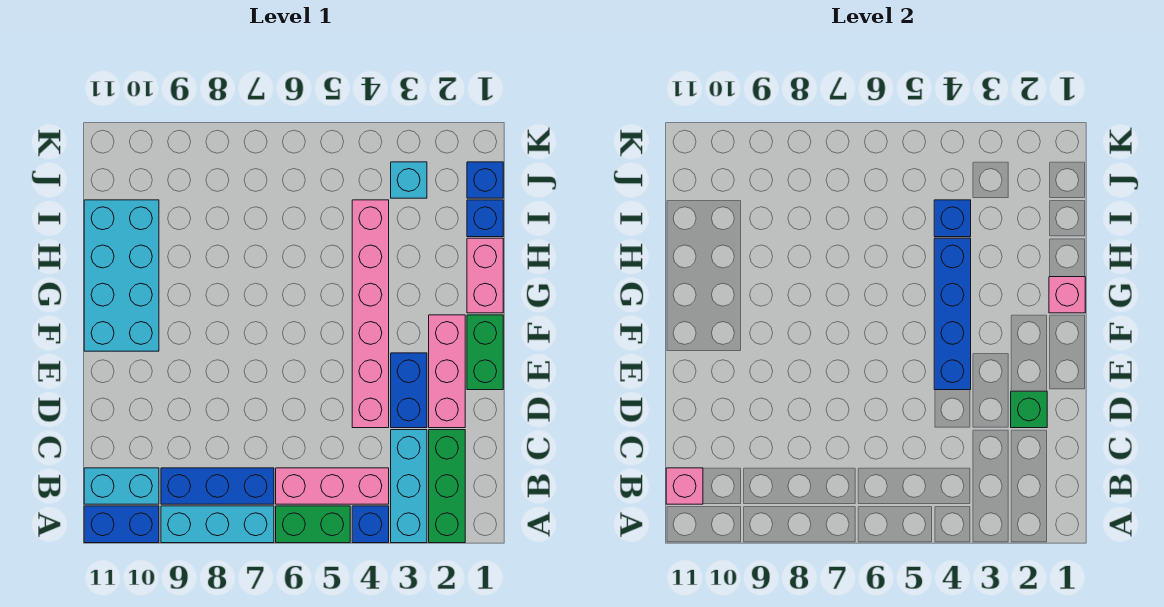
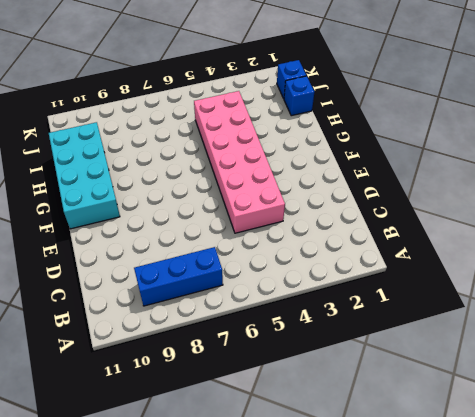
pink 2x6 brick [194,91,285,233] -> pink 1x6 brick [352,200,389,428]
none -> green 1x3 brick [429,430,465,543]
none -> cyan 1x3 brick [391,430,427,543]
none -> blue 1x1 brick [352,506,389,543]

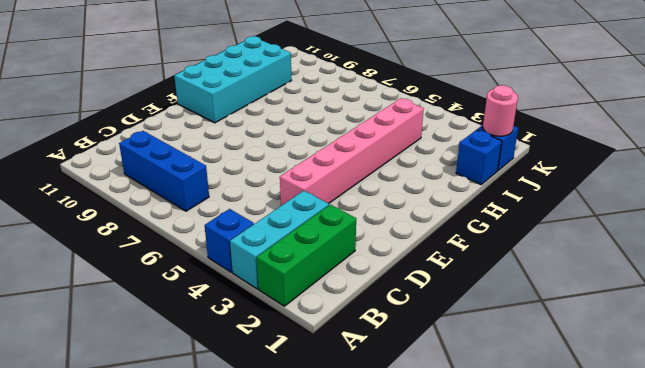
pink 1x1 round brick [483,85,518,136] -> none
none -> green 1x2 brick [276,506,350,543]
none -> cyan 1x3 brick [161,506,274,543]
none -> blue 1x2 brick [84,506,159,543]

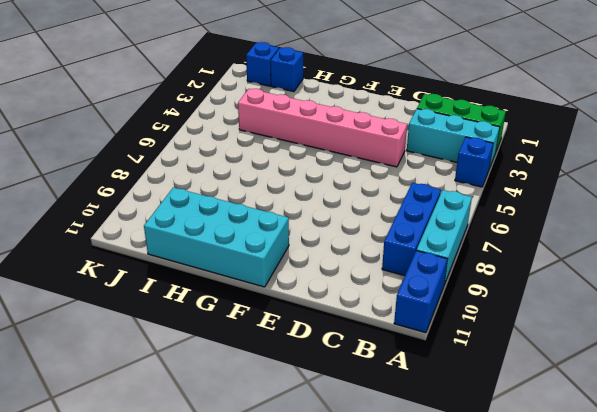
none -> green 1x2 brick [276,506,350,543]
none -> pink 1x3 brick [276,468,389,504]
none -> cyan 1x2 brick [84,468,159,504]

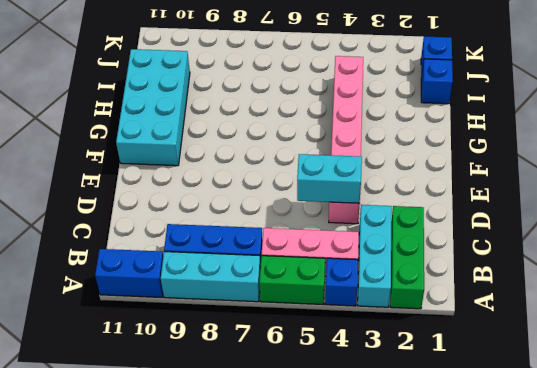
cyan 1x2 brick [297,154,362,203] -> cyan 1x2 brick moved to [84,468,159,504]
none -> pink 1x3 brick [429,315,465,428]
none -> blue 1x2 brick [391,353,427,428]
none -> green 1x2 brick [467,315,503,390]

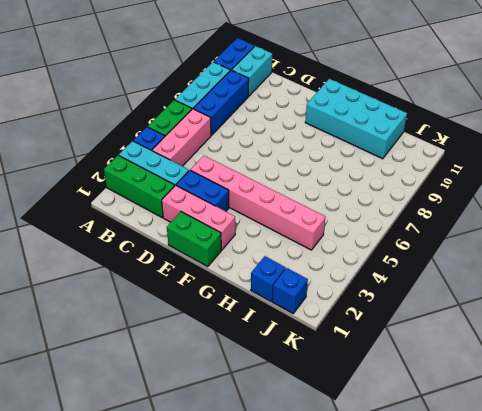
none -> pink 1x2 brick [467,238,503,313]
none -> cyan 1x1 brick [391,162,427,198]
none -> pink 1x1 brick [666,468,703,504]

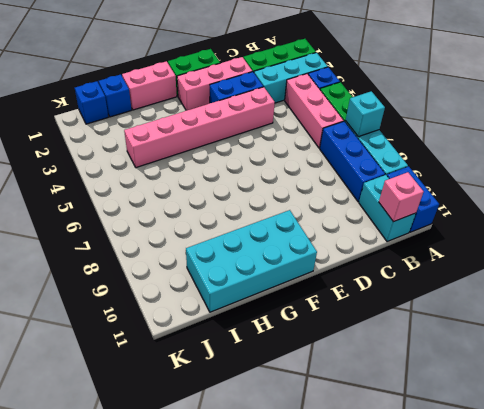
cyan 1x1 brick [346,91,385,137] -> cyan 1x1 brick moved to [391,162,427,198]
none -> green 1x1 brick [1011,391,1047,428]
none -> blue 1x4 brick [934,238,971,390]
none -> pink 1x1 brick [1049,277,1085,313]

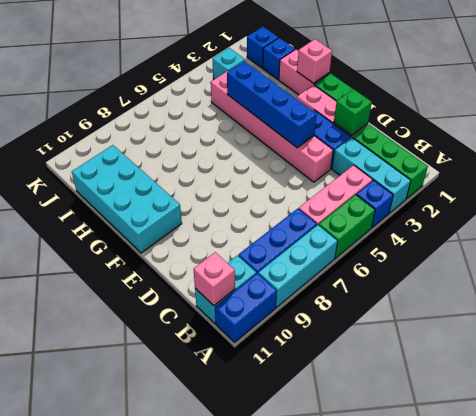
none -> blue 1x1 brick [934,200,971,237]

